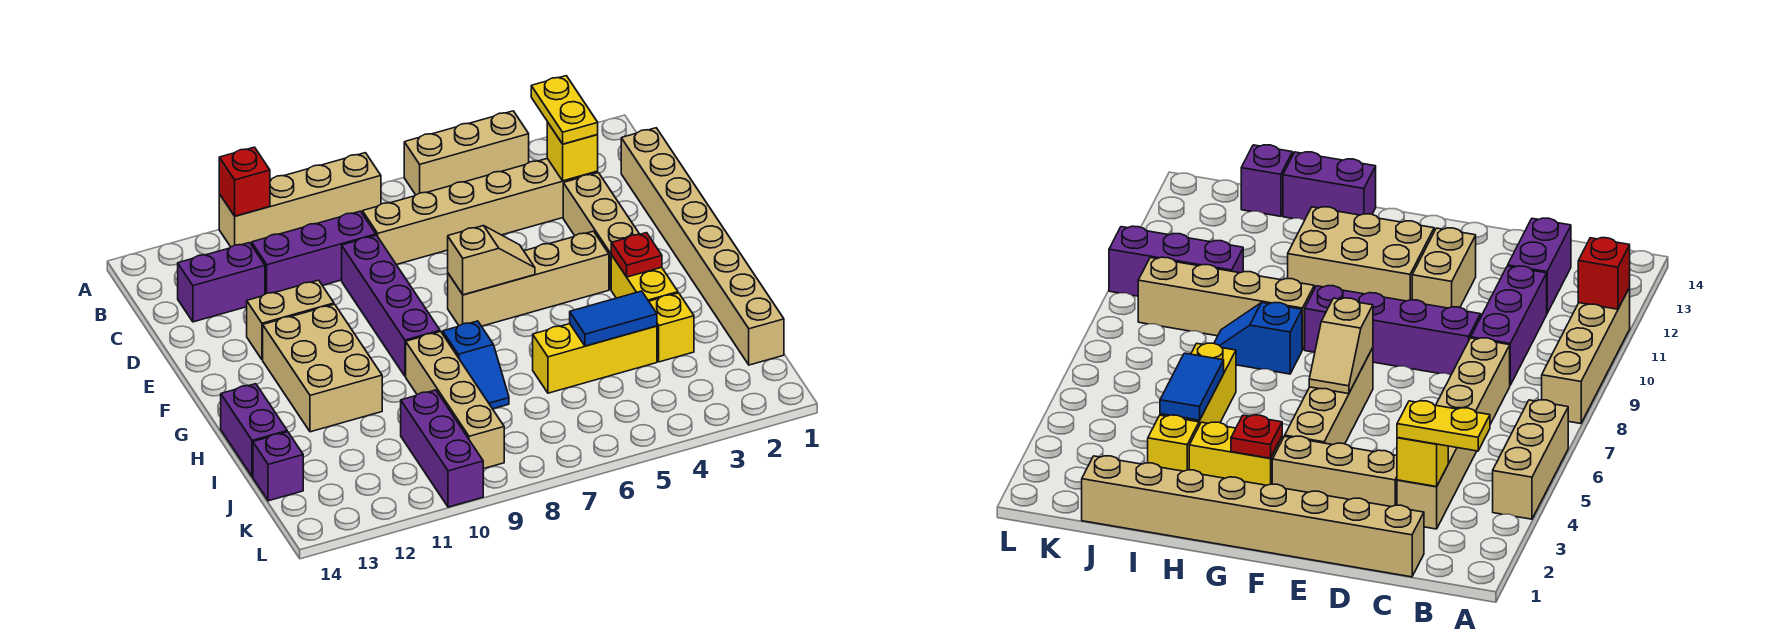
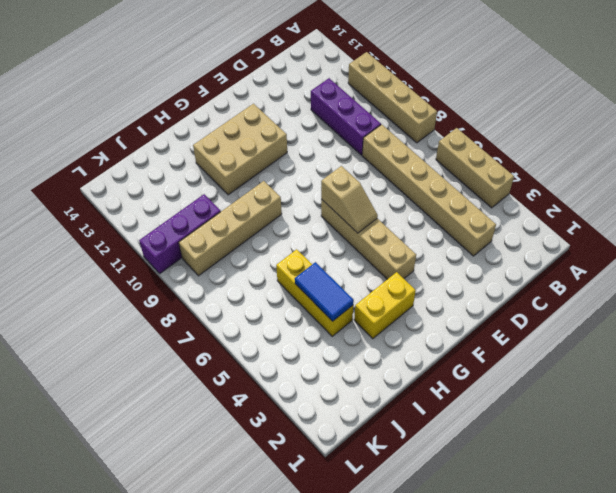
none -> tan 1x8 brick [621,128,784,365]
none -> purple 1x2 brick [178,243,265,322]
none -> tan 1x3 brick [563,173,640,289]

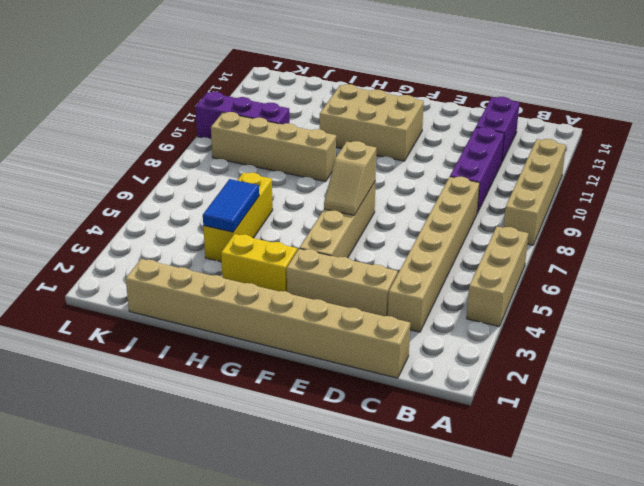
none -> purple 1x4 brick [342,235,440,376]
none -> tan 1x2 brick [247,280,334,360]
none -> blue 1x2 slope [443,321,509,409]

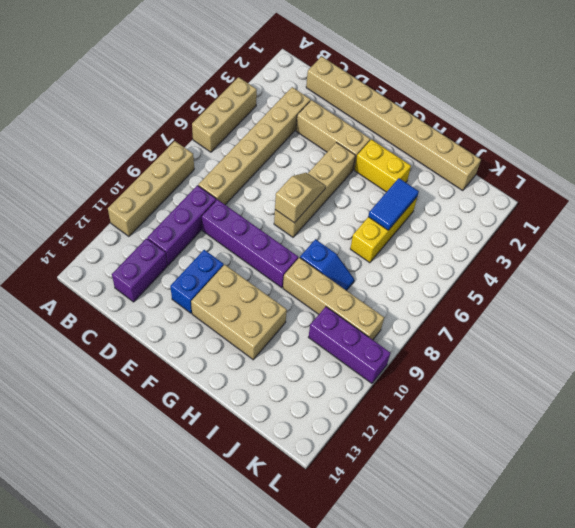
blue 1x2 brick [170,250,224,313] -> tan 1x2 brick [247,280,334,360]
none -> purple 1x2 brick [221,384,287,477]
none -> yellow 1x1 brick [649,293,694,362]
none -> purple 1x1 brick [253,432,303,501]

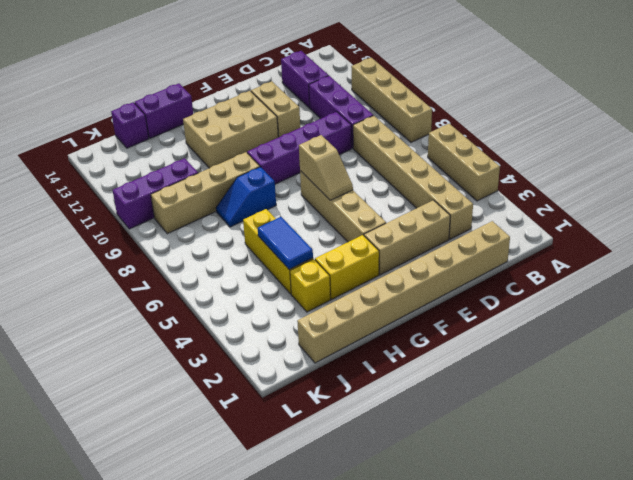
none -> red 1x1 brick [219,147,270,216]
none -> yellow 1x1 brick [547,122,598,181]
none -> red 1x1 plate [611,233,662,277]

